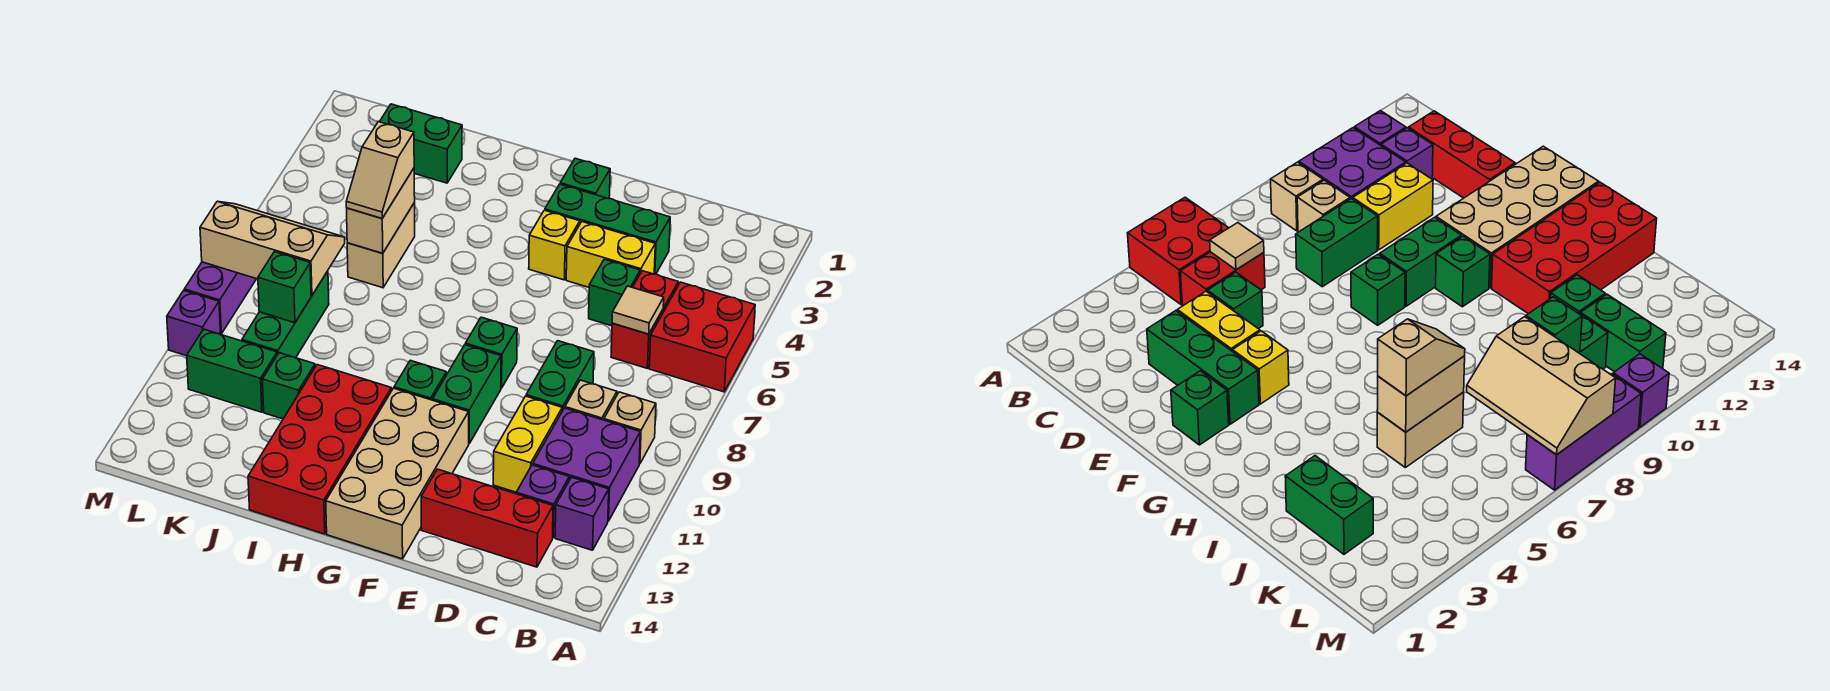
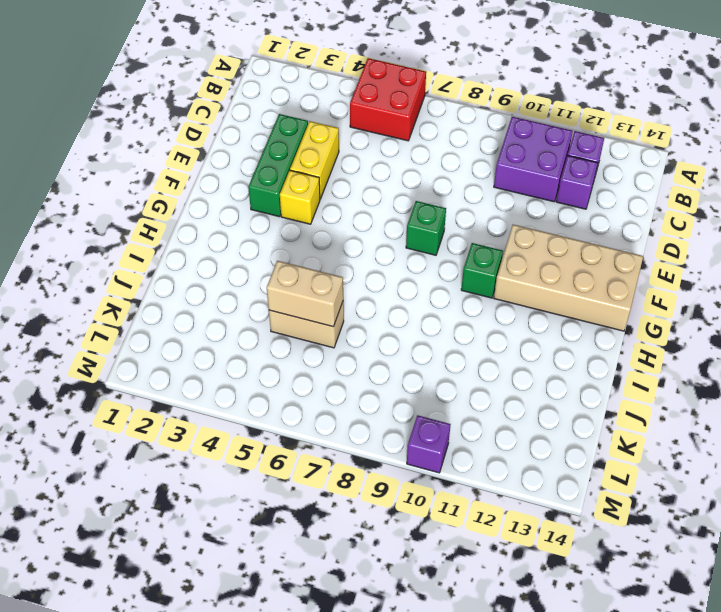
none -> tan 1x1 brick [604,392,656,464]
none -> red 1x2 brick [611,271,678,368]
none -> tan 1x1 brick [565,380,617,420]
none -> red 1x3 brick [421,469,553,567]

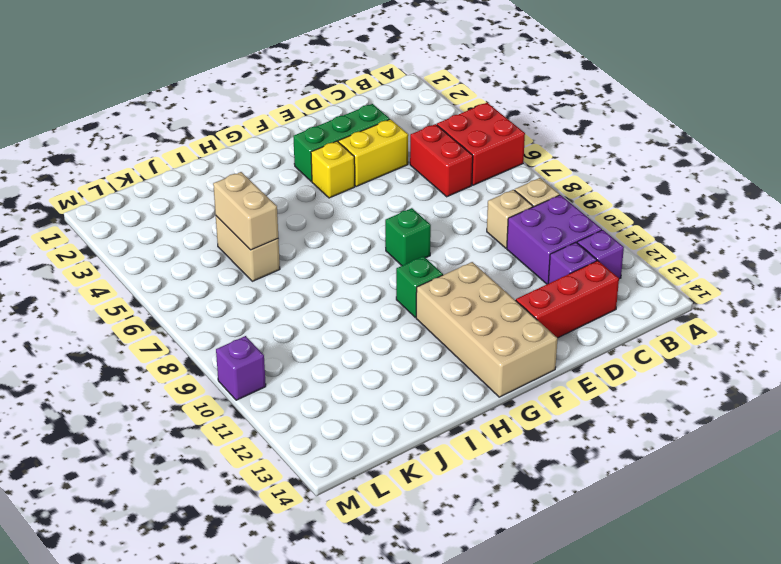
none -> green 1x1 brick [589,259,640,326]
none -> green 1x2 brick [526,341,594,411]
none -> yellow 1x2 brick [493,396,562,492]
none -> green 1x1 brick [560,158,610,199]

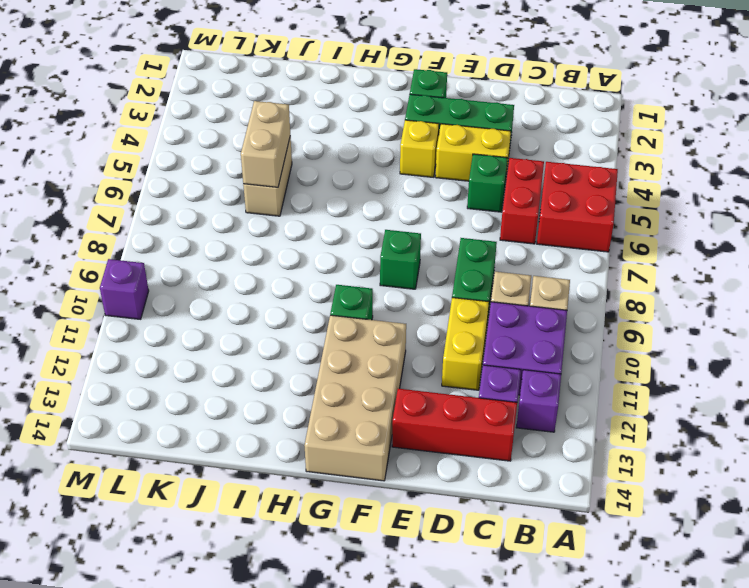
none -> green 1x2 brick [433,345,501,444]
none -> red 2x4 brick [248,365,392,534]
none -> green 1x2 brick [379,104,462,183]
none -> green 1x1 brick [262,353,315,419]

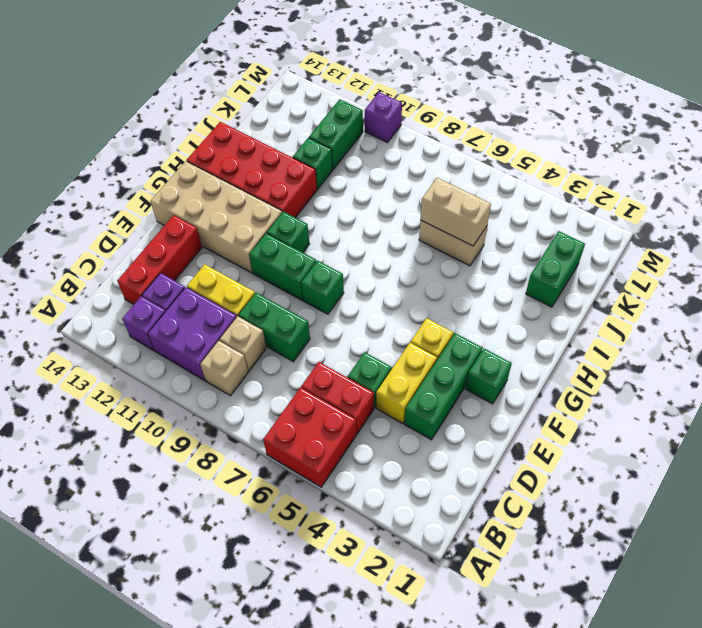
none -> green 1x3 brick [242,271,329,358]
none -> purple 1x3 brick [184,262,256,334]
none -> tan 1x1 tile [612,286,664,334]
none -> tan 2x3 slope [200,201,345,296]

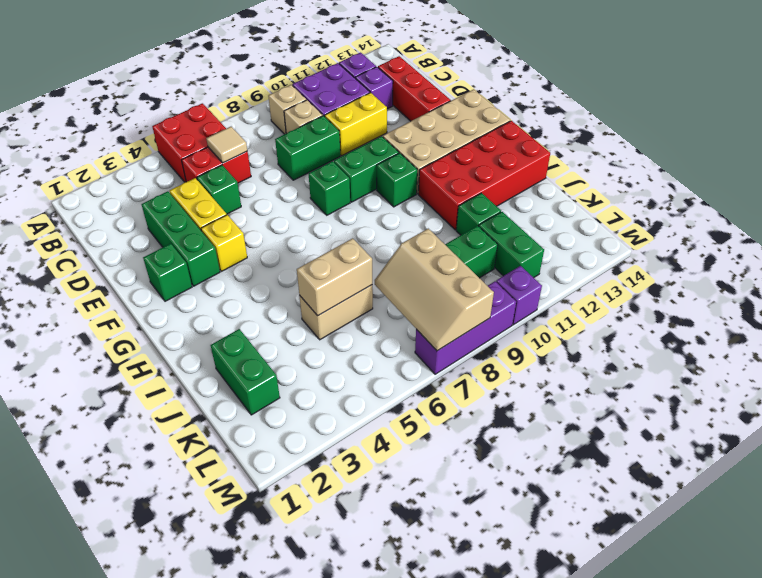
none -> green 1x1 brick [258,252,311,323]
none -> tan 1x2 slope [346,122,414,218]

